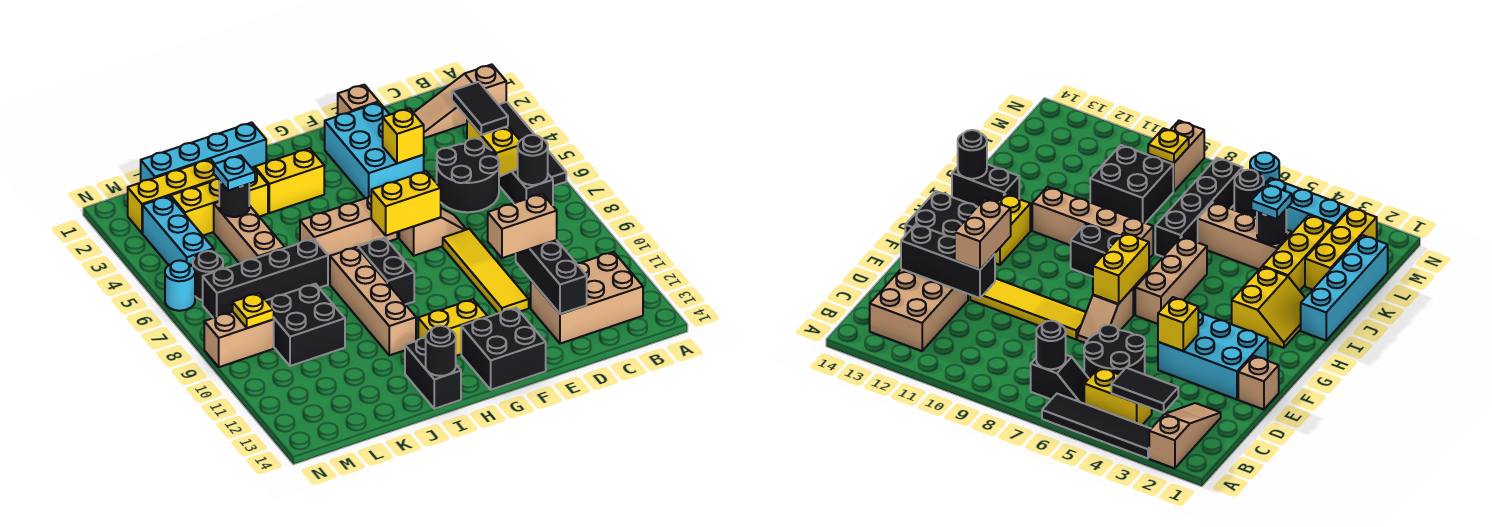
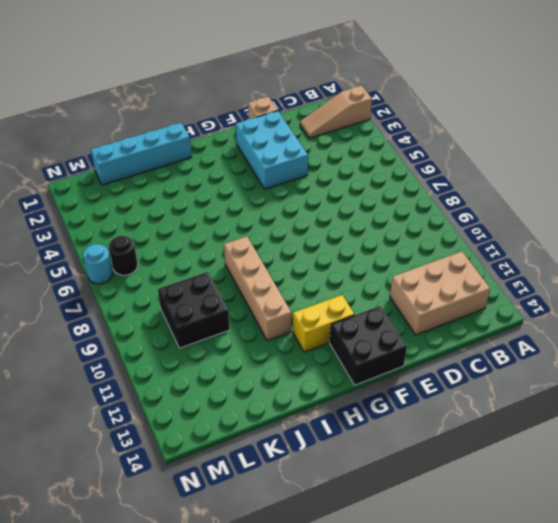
none -> black 1x4 tile [499,102,566,186]
none -> yellow 1x2 brick [467,119,520,177]
none -> black 1x2 slope [499,169,553,205]
none -> black 2x2 round brick [437,138,499,212]

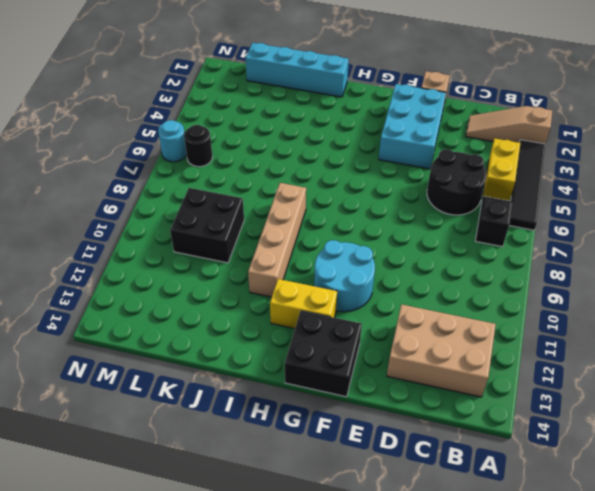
cyan 2x2 round brick [314,240,375,312] -> none
none -> tan 1x2 slope [399,208,467,256]
none -> yellow 1x4 tile [443,229,529,313]
none -> tan 1x3 brick [300,196,397,262]
none -> yellow 2x2 slope [253,148,324,213]

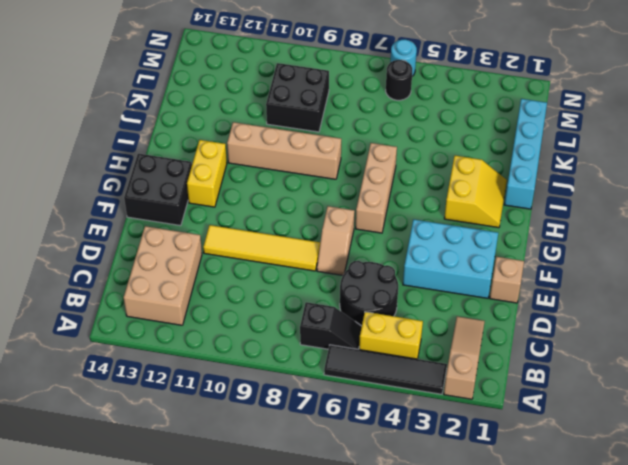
none -> black 1x2 brick [358,238,414,304]
none -> black 1x2 brick [405,338,461,409]
none -> yellow 1x3 brick [171,168,268,235]
none -> black 1x4 brick [203,239,328,318]

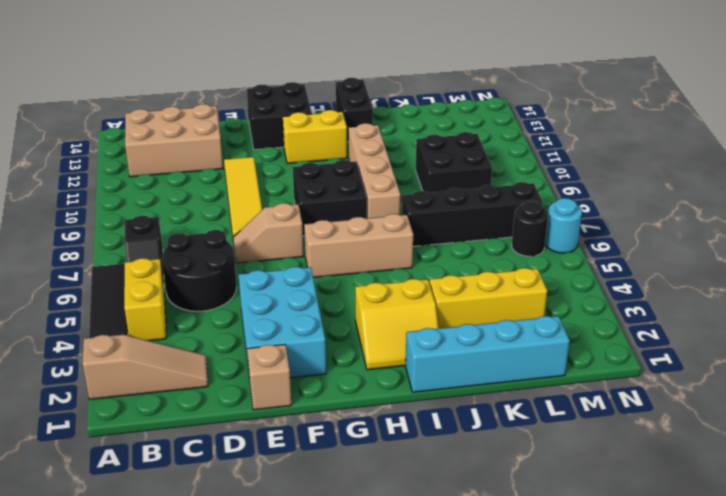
black 2x2 brick [293,160,367,236] -> black 1x2 brick [358,238,414,304]
none -> yellow 1x3 brick [128,159,218,233]
none -> tan 1x3 brick [214,202,285,263]
none -> cyan 1x3 brick [143,196,214,266]
none -> tan 1x2 brick [204,312,274,367]

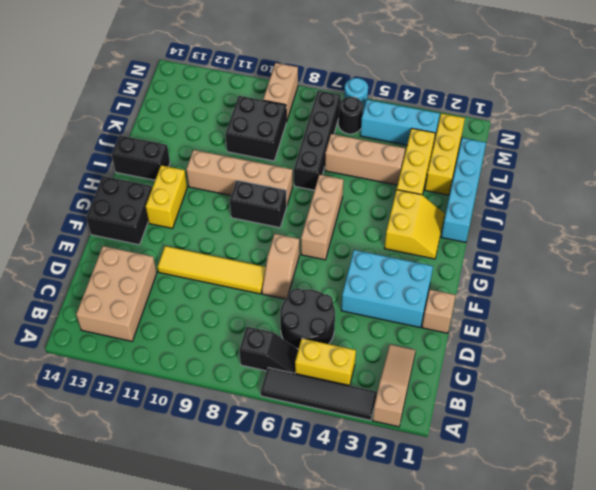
none -> black 1x2 tile [452,82,508,135]
none -> black 1x1 round brick [518,135,548,185]
none -> black 1x3 brick [516,240,587,314]
none -> yellow 1x1 brick [383,108,424,163]

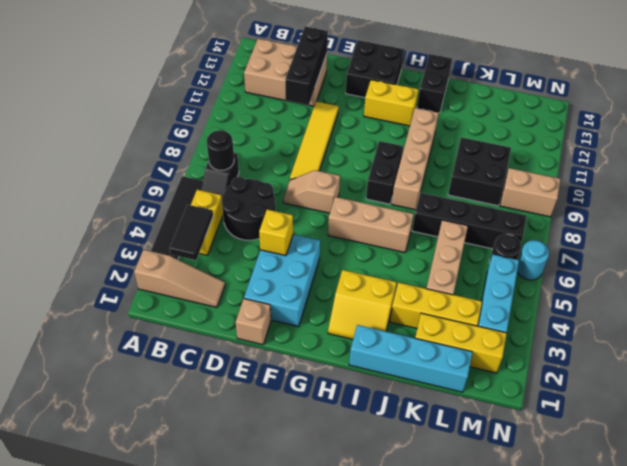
none -> yellow 1x2 brick [371,171,441,236]
none -> black 1x1 round brick [426,326,456,376]
none -> black 1x1 round brick [219,181,249,217]
none -> yellow 1x1 plate [233,293,274,328]

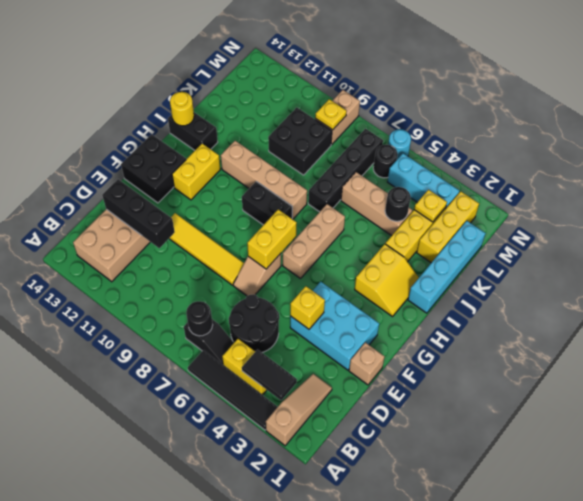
yellow 1x1 round brick [170,92,194,126] -> black 1x1 round brick [426,326,456,376]
yellow 1x1 plate [414,190,447,222] -> none
none -> tan 1x2 brick [488,194,557,258]
none -> cyan 1x1 plate [214,155,255,191]

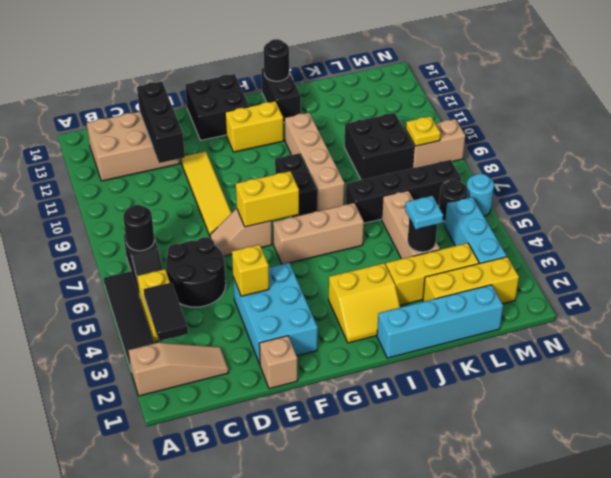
none -> tan 1x2 brick [488,194,557,258]

